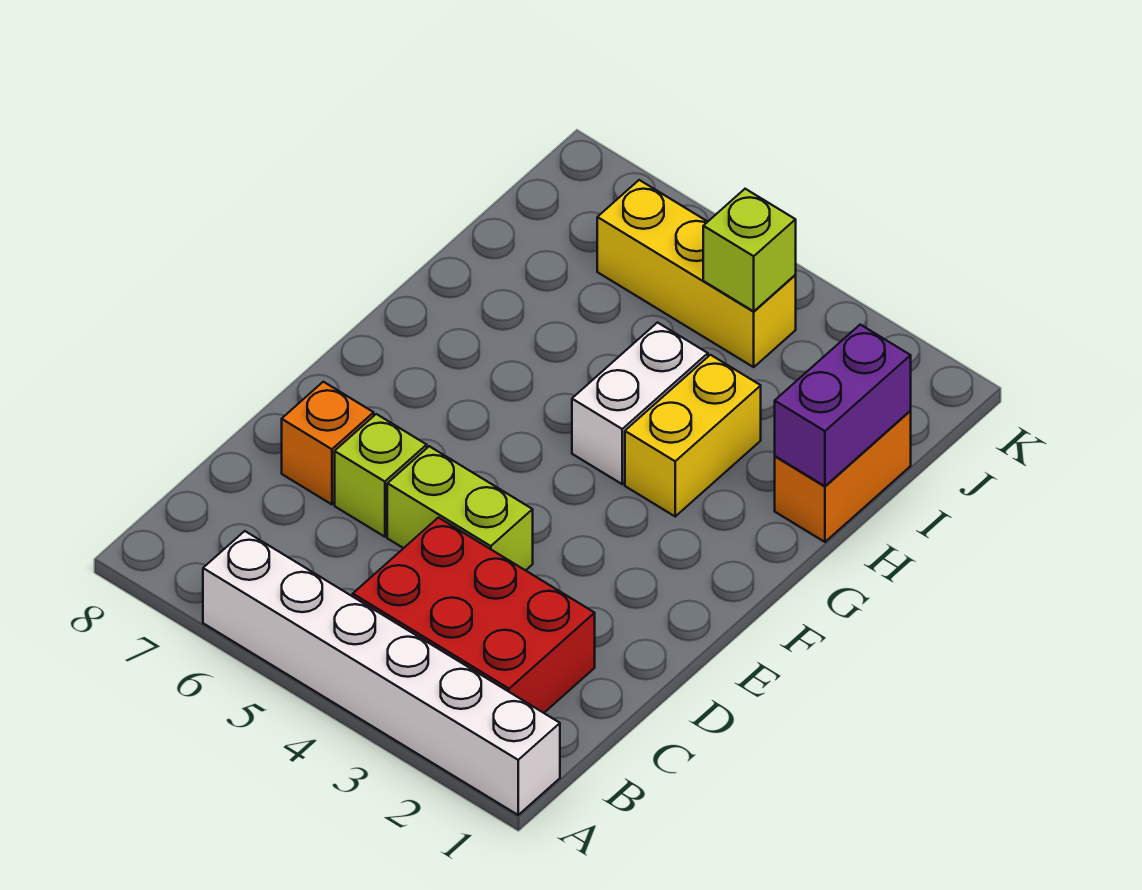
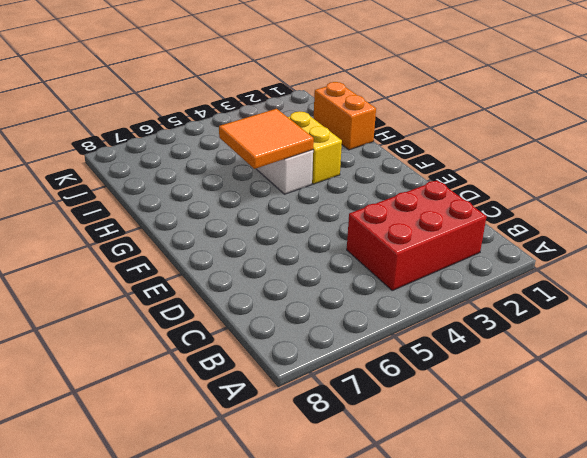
orange 2x2 tile [219,109,314,169] -> none
none -> white 1x6 brick [203,531,560,815]
none -> lime 1x2 brick [387,446,533,571]

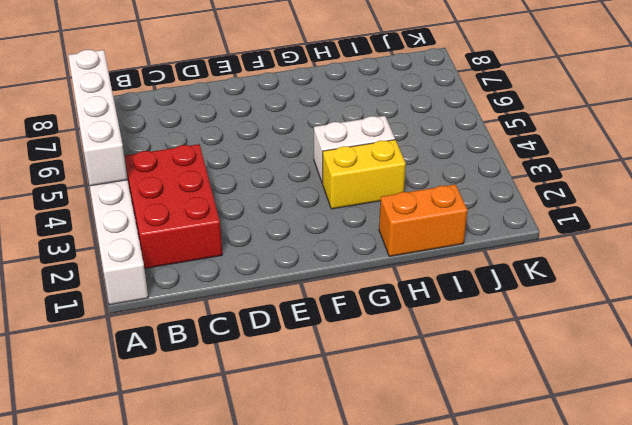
white 1x4 brick [68,50,127,186] -> none
none -> lime 1x2 brick [387,446,533,571]
none -> lime 1x1 brick [335,414,427,537]

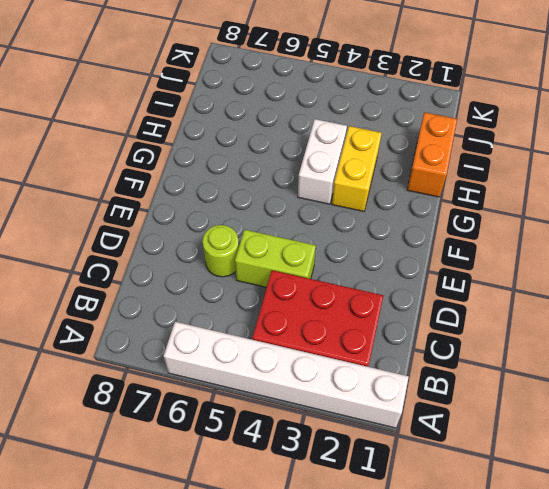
lime 1x1 round brick [202,225,239,277] -> lime 1x1 brick [335,414,427,537]
none -> orange 1x1 brick [282,382,374,504]
none -> yellow 1x3 brick [597,180,796,367]

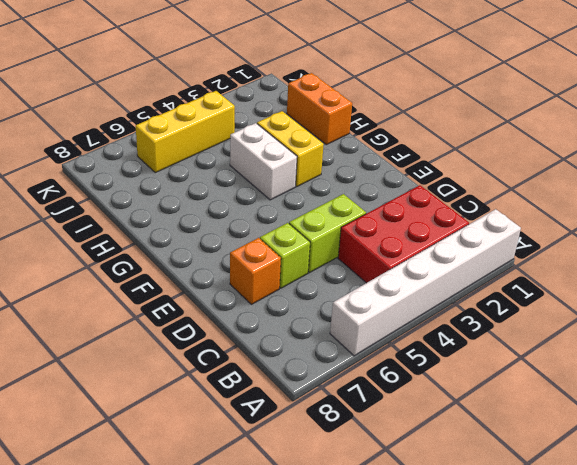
none -> purple 1x2 brick [775,325,911,486]
none -> lime 1x1 brick [703,189,796,311]

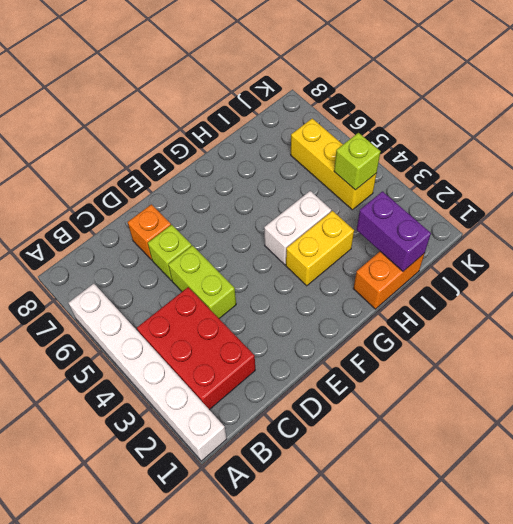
purple 1x2 brick [357,191,431,271] -> purple 1x2 brick turned to [775,325,911,486]

